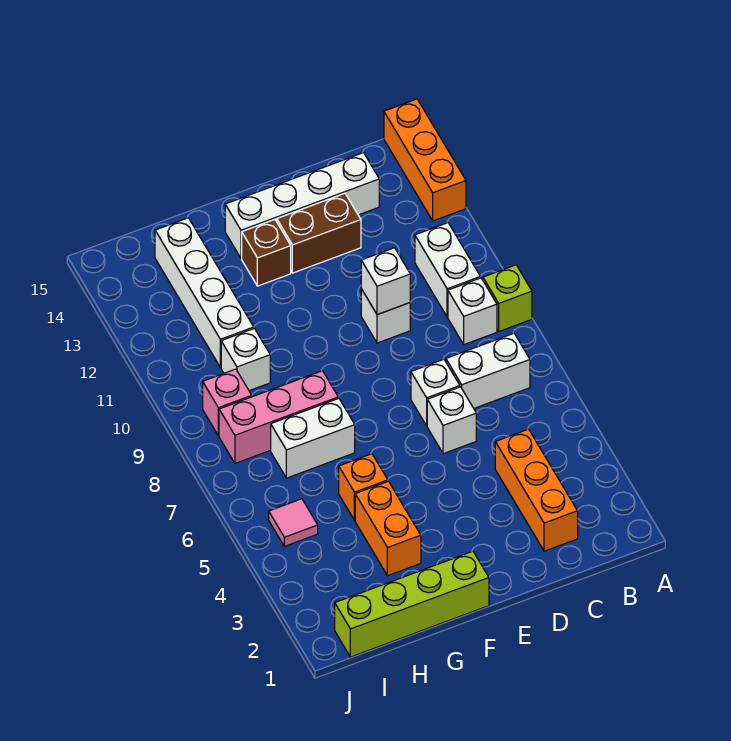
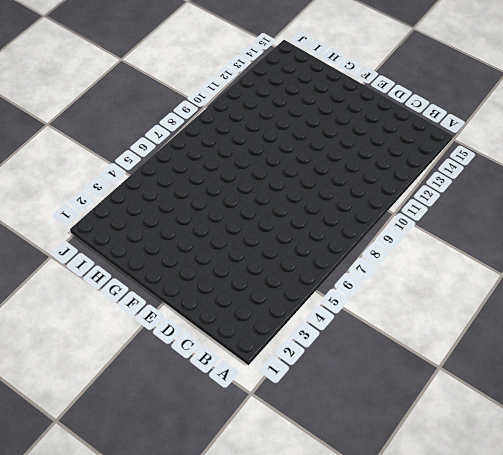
none -> lime 1x1 brick [483,265,532,331]
none -> orange 1x3 brick [384,99,466,221]
none -> white 1x2 brick [446,333,530,408]

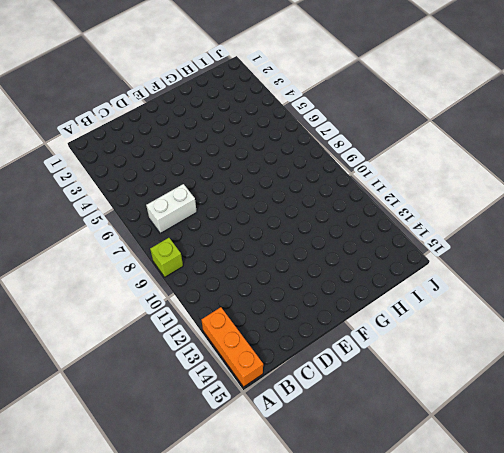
none -> white 1x1 brick [448,278,497,344]
none -> white 1x2 brick [415,223,480,317]
none -> orange 1x3 brick [495,429,578,551]

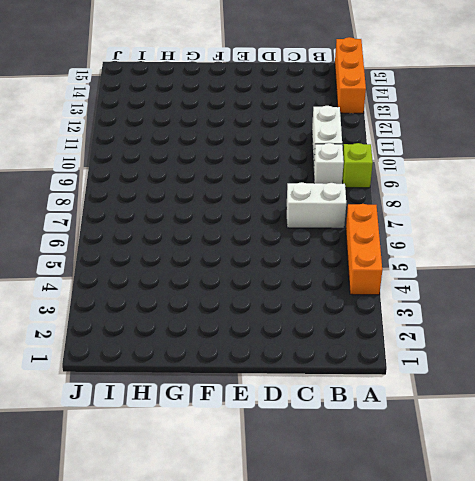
orange 1x3 brick [346,204,382,295] -> orange 1x3 brick moved to [495,429,578,551]
none -> white 1x4 brick [225,153,379,258]
none -> white 1x1 brick [427,387,476,454]
none -> white 1x1 brick [411,359,460,426]

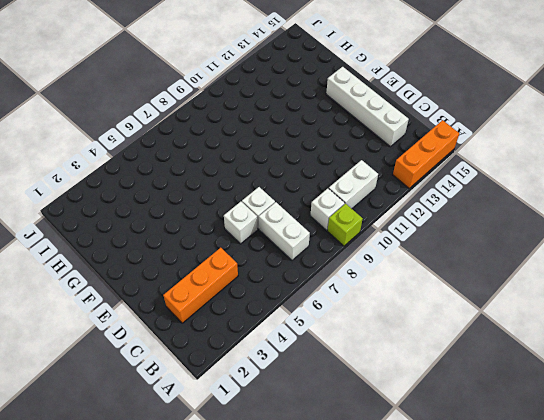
none -> white 1x1 brick [361,289,410,343]
none -> brown 1x2 brick [277,193,361,273]
none -> lime 1x4 brick [335,551,489,657]

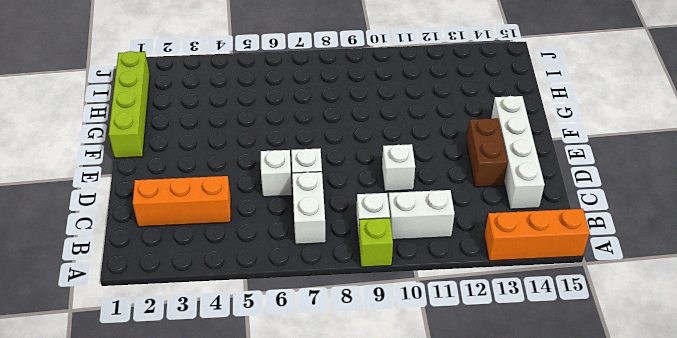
none -> brown 1x1 brick [242,220,291,286]
none -> orange 1x2 brick [355,481,421,576]
none -> orange 1x1 brick [339,454,388,520]

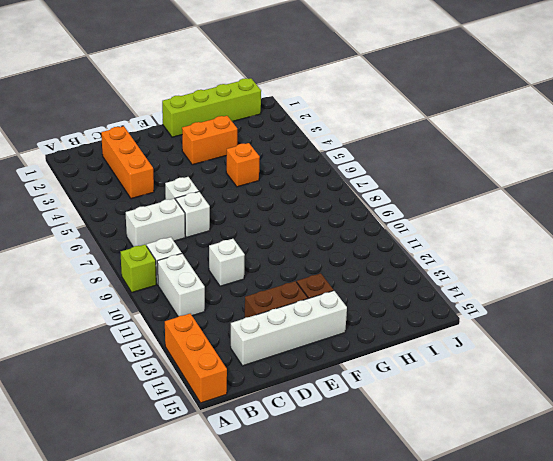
orange 1x2 brick [182,116,237,165] -> orange 1x2 brick turned to [355,481,421,576]
none -> white 1x2 brick [271,398,355,478]
none -> pink 1x3 brick [219,371,338,463]
none -> white 1x1 brick [221,328,270,391]

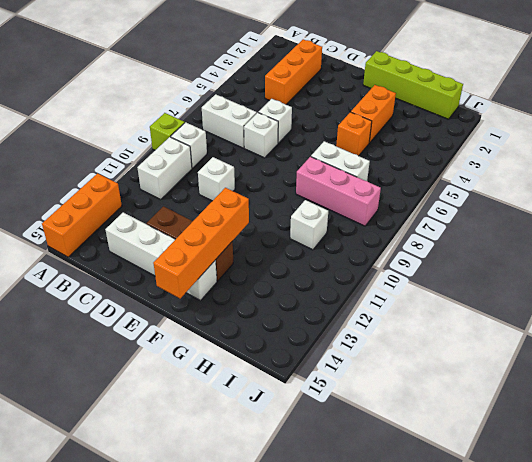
orange 1x4 brick [153,188,249,298] -> none
none -> white 1x4 brick [155,218,254,367]
none -> pink 1x1 tile [269,499,318,546]
none -> pink 1x1 brick [203,369,252,436]

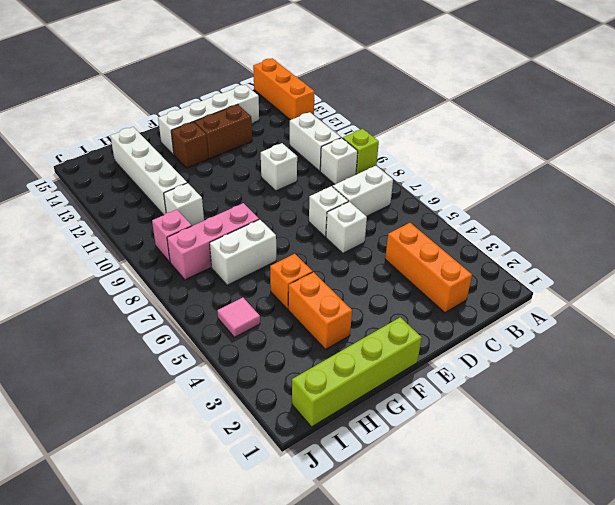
none -> white 1x1 brick [361,248,410,315]

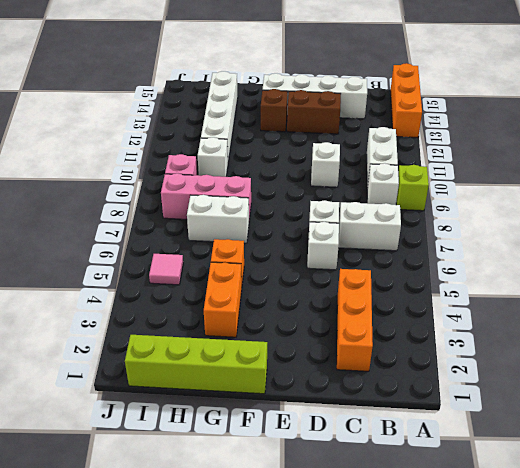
none -> white 1x1 brick [361,248,410,315]

